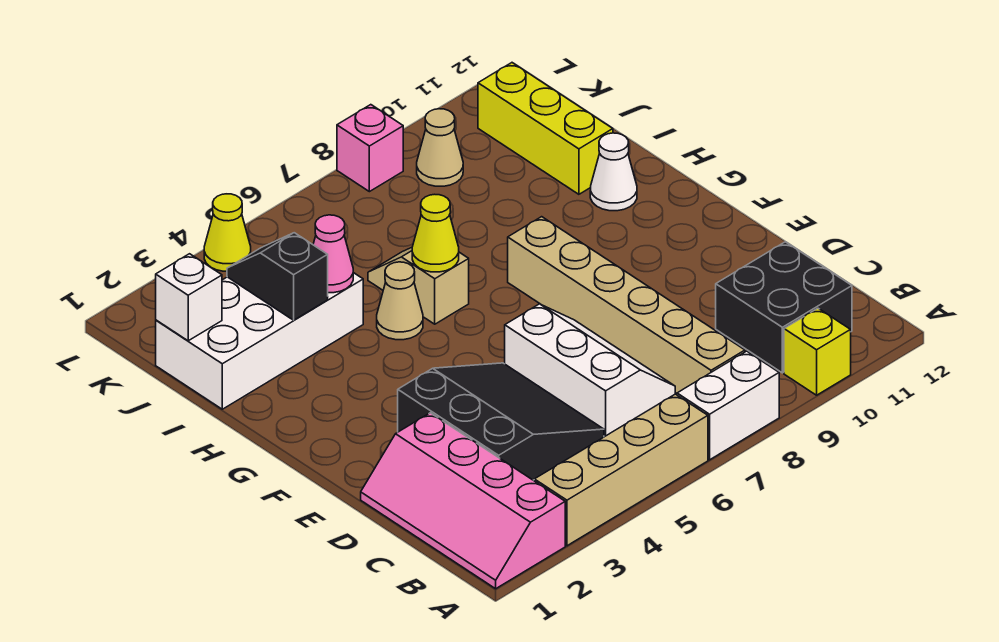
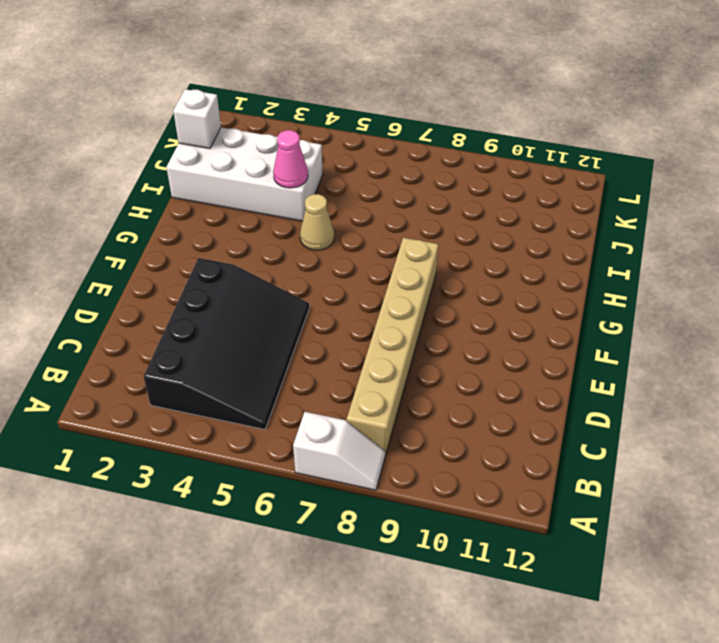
white 1x2 slope [293,412,385,490] -> white 1x2 brick [677,351,779,460]
black 3x4 slope [144,258,309,429] -> black 3x3 slope [398,363,604,480]
none -> pink 2x4 slope [361,413,565,589]
none -> tan 1x4 brick [534,394,708,546]
none -> yellow 1x1 brick [784,308,851,395]

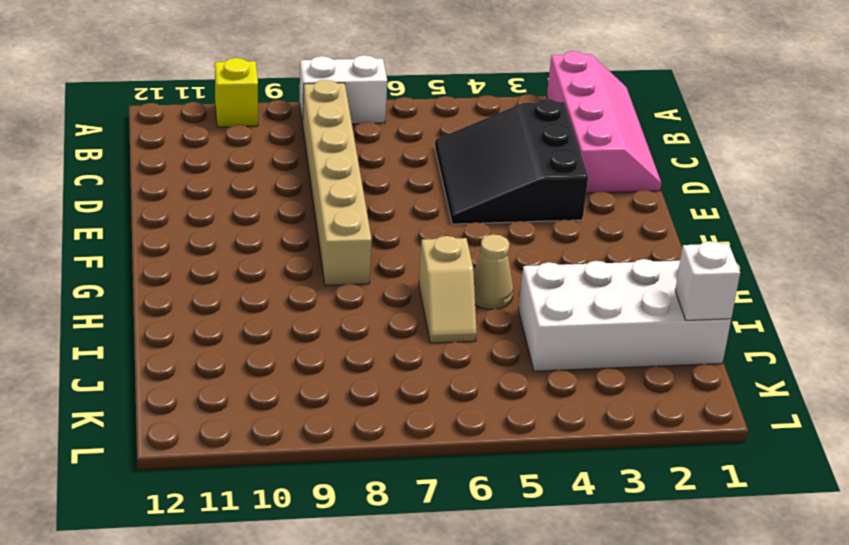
none -> tan 1x4 brick [534,394,708,546]
none -> black 2x2 brick [716,242,852,373]
none -> white 2x3 slope [505,304,675,436]

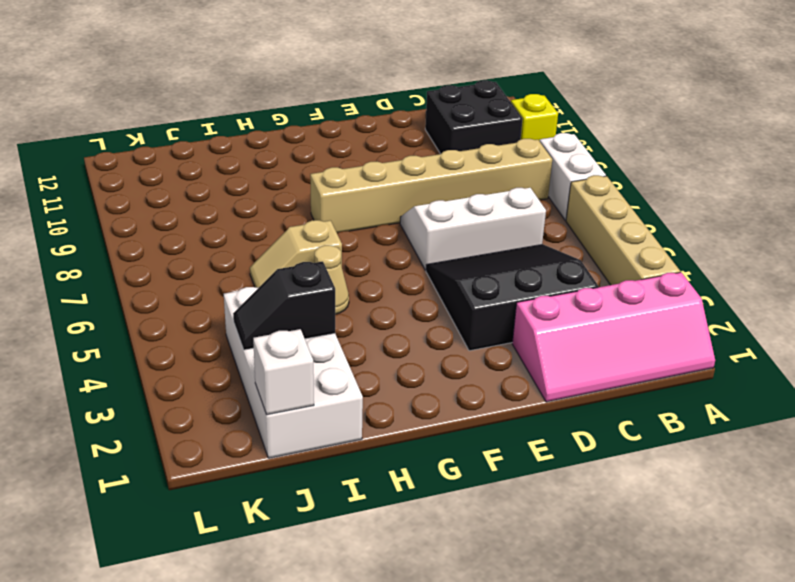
none -> white 1x1 cone [590,133,637,211]
none -> yellow 1x3 brick [478,63,613,194]
none -> tan 1x1 cone [417,109,463,186]

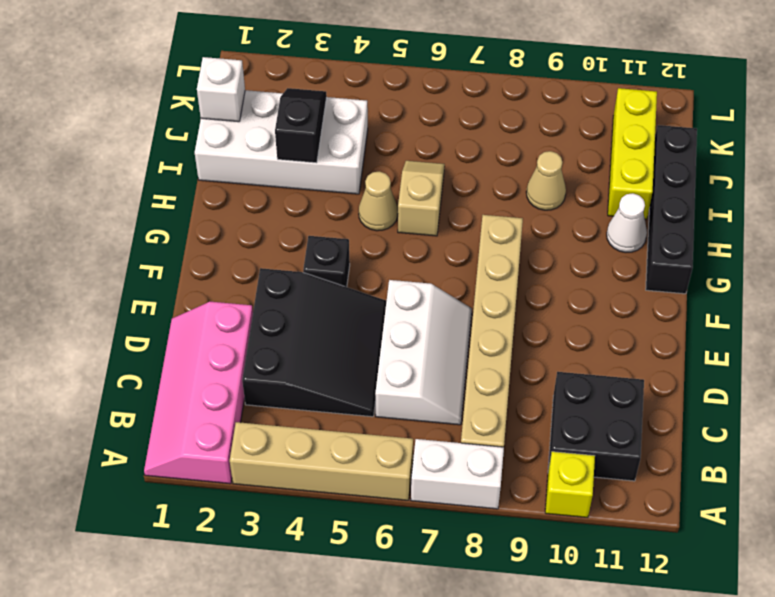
black 1x1 brick [303,236,350,287] -> none
black 1x4 brick [646,125,697,294] -> none
tan 1x1 cone [526,151,566,210] -> tan 1x1 cone moved to [417,109,463,186]
none -> yellow 1x1 cone [204,194,251,271]
none -> pink 1x1 brick [337,105,403,192]
none -> yellow 1x1 cone [412,194,459,272]

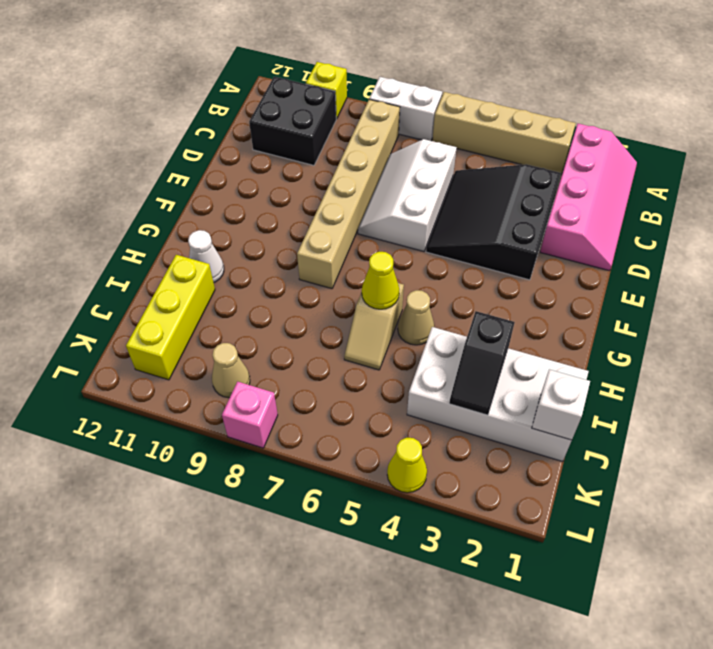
none -> pink 1x1 cone [313,215,353,293]

